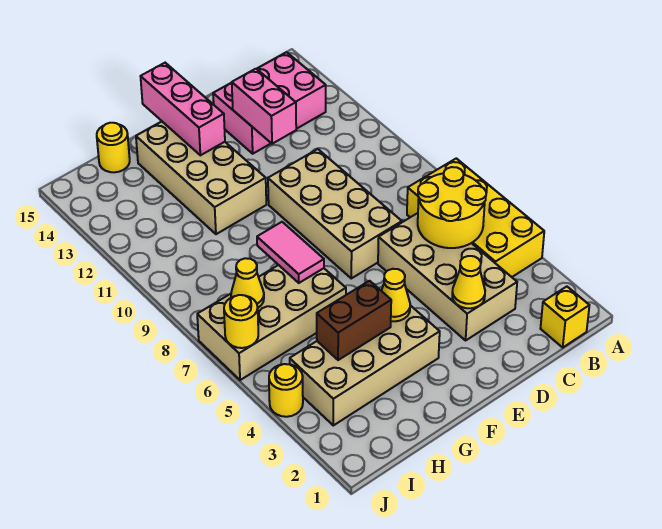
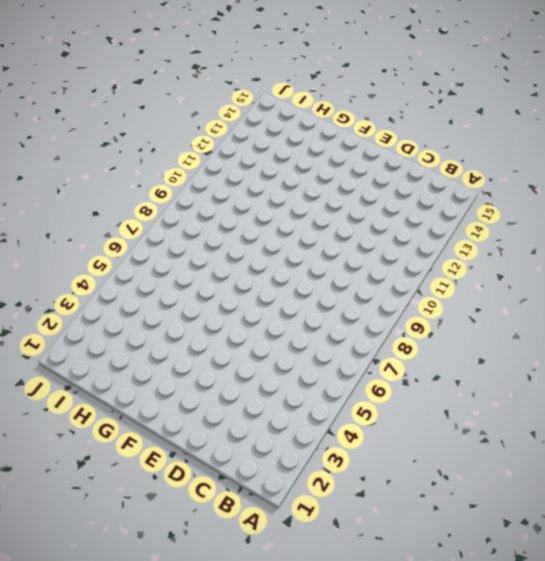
none -> yellow 2x4 brick [407,158,544,277]
none -> yellow 1x1 brick [540,287,589,347]
none -> pink 2x3 brick [213,52,326,154]

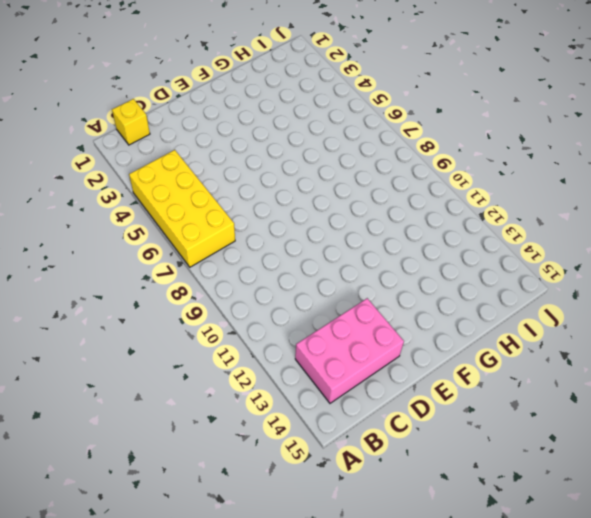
none -> tan 2x4 brick [378,213,517,340]
none -> tan 2x4 brick [268,149,402,278]
none -> tan 2x4 brick [290,305,440,425]

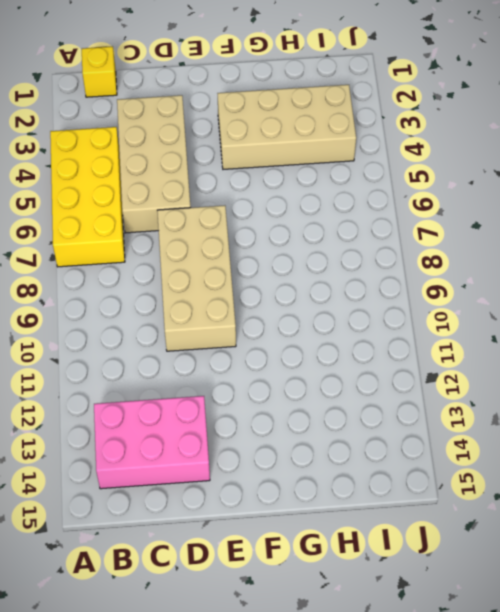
none -> tan 2x4 brick [136,122,266,234]
none -> tan 2x4 brick [197,265,346,380]
none -> yellow 1x1 round brick [97,123,130,172]

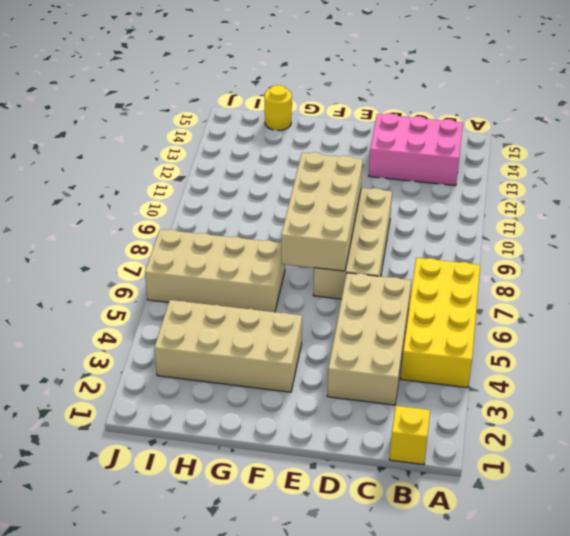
tan 2x4 brick [281,152,363,271] -> tan 2x4 brick moved to [136,122,266,234]
none -> yellow 1x1 round brick [269,364,303,417]
none -> yellow 2x2 round brick [418,167,486,248]
none -> yellow 1x1 cone [452,256,485,308]

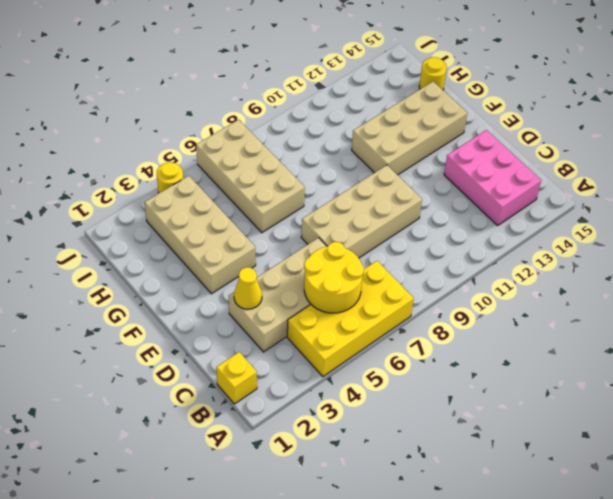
none -> pink 1x2 brick [232,69,296,144]
none -> yellow 1x1 cone [382,269,410,321]
none -> pink 1x3 brick [141,63,225,155]

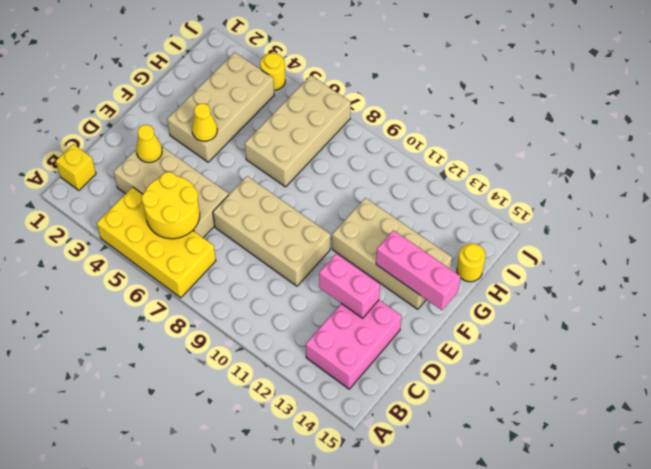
none -> brown 1x2 brick [317,281,391,360]
none -> pink 1x2 tile [257,222,324,283]
none -> yellow 1x1 cone [231,258,264,308]

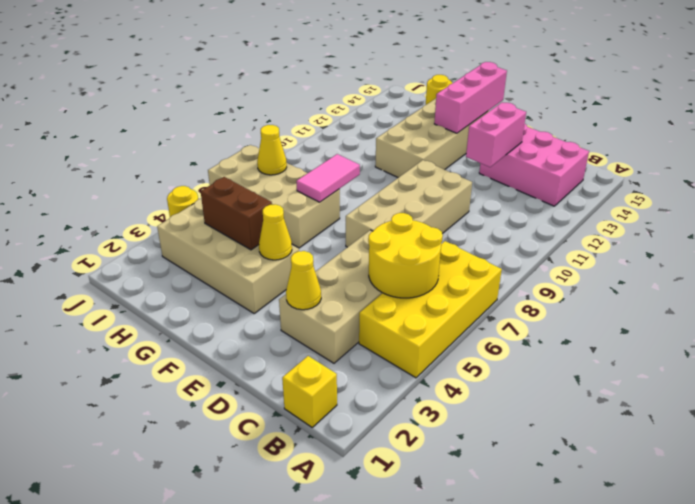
none -> yellow 1x1 round brick [224,295,258,348]

